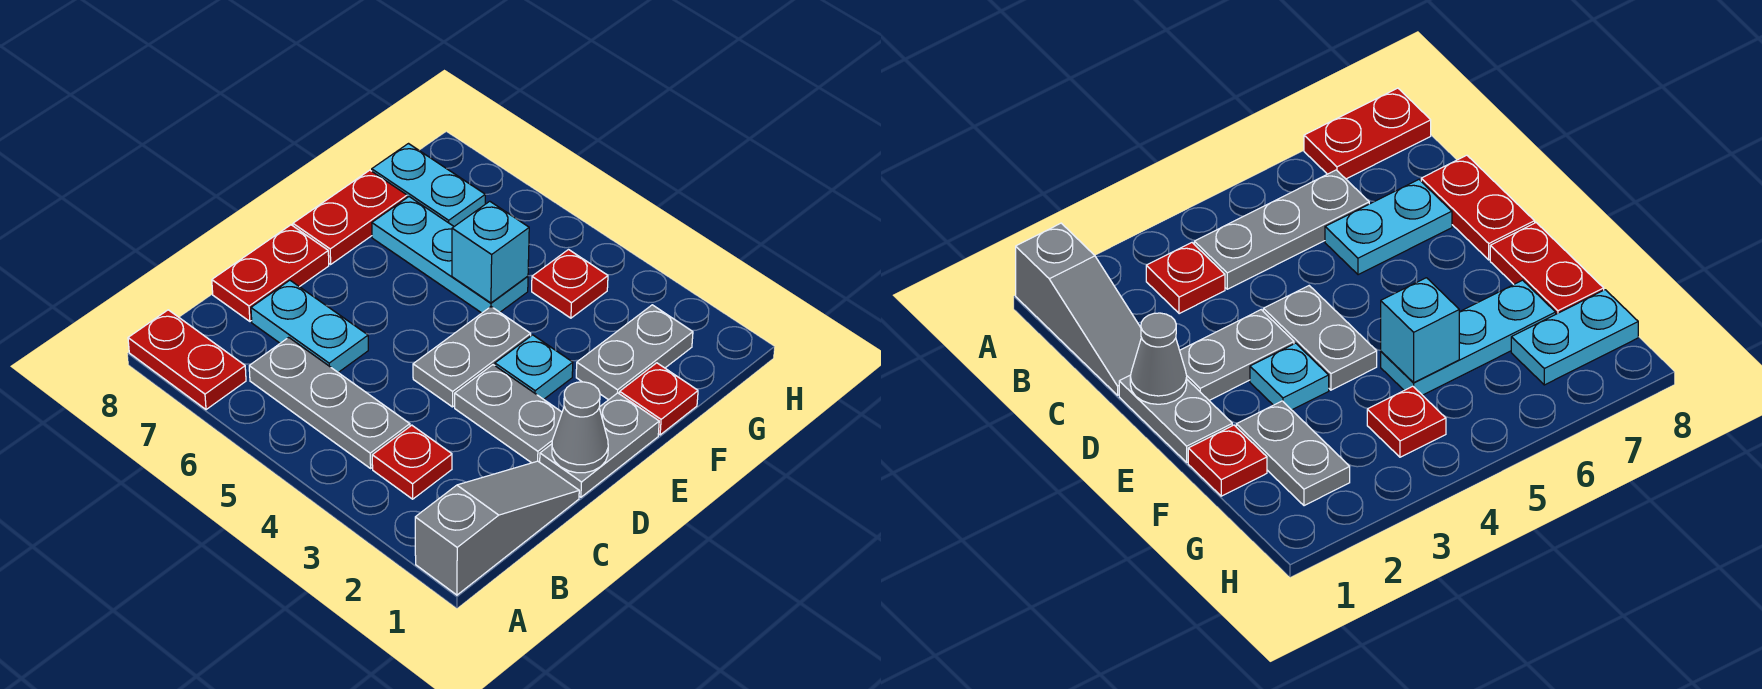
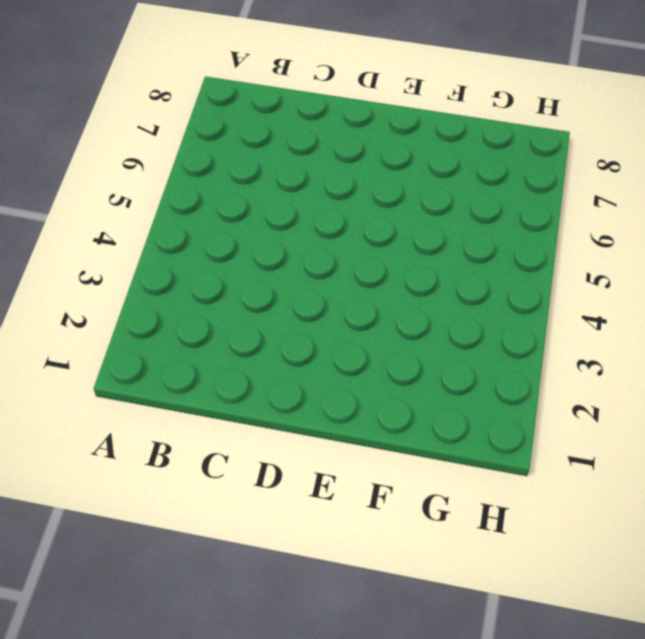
none -> grey 1x3 slope [415,461,579,595]
none -> red 1x2 plate [128,310,246,410]
none -> red 1x1 plate [372,425,452,499]

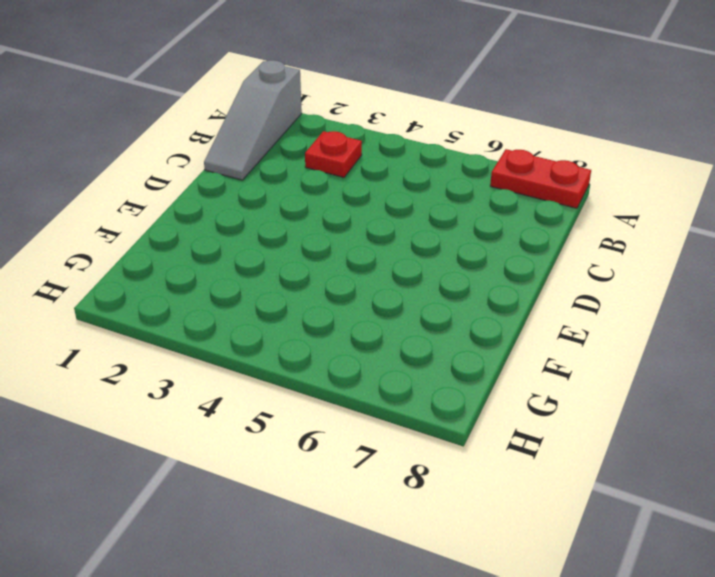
none -> grey 1x3 plate [249,337,410,468]
none -> cyan 1x2 plate [251,280,368,373]
none -> red 1x2 plate [212,225,329,321]

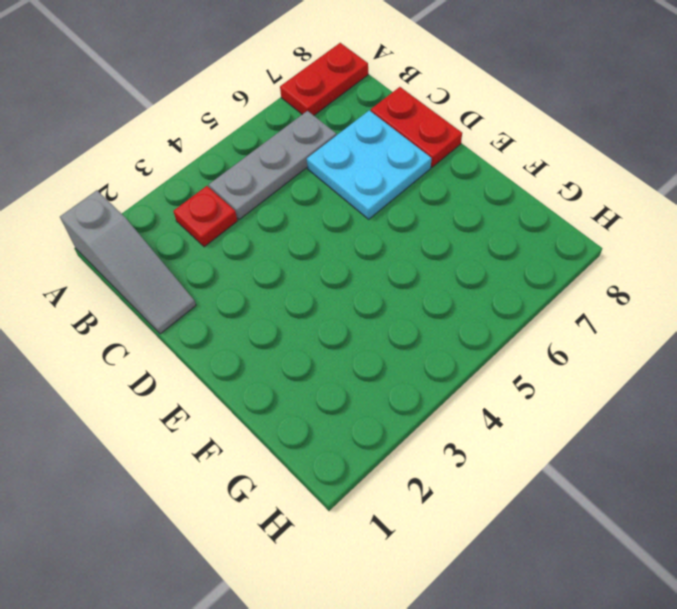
cyan 2x2 plate [307,110,431,219] -> cyan 1x2 plate [251,280,368,373]
none -> grey 1x2 plate [540,393,659,497]
none -> grey 1x2 plate [455,365,562,463]
none -> grey 1x2 plate [413,307,531,407]

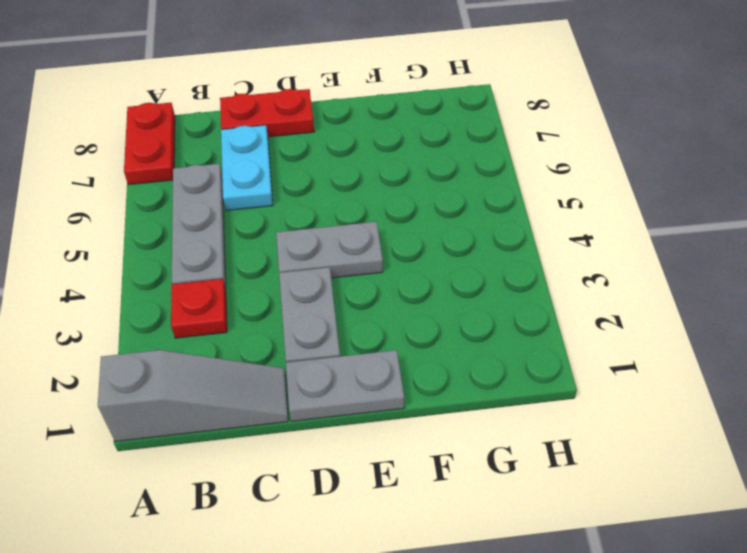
none -> cyan 1x1 plate [495,335,573,399]
none -> red 1x2 plate [293,170,407,264]
none -> red 1x1 plate [620,363,698,435]

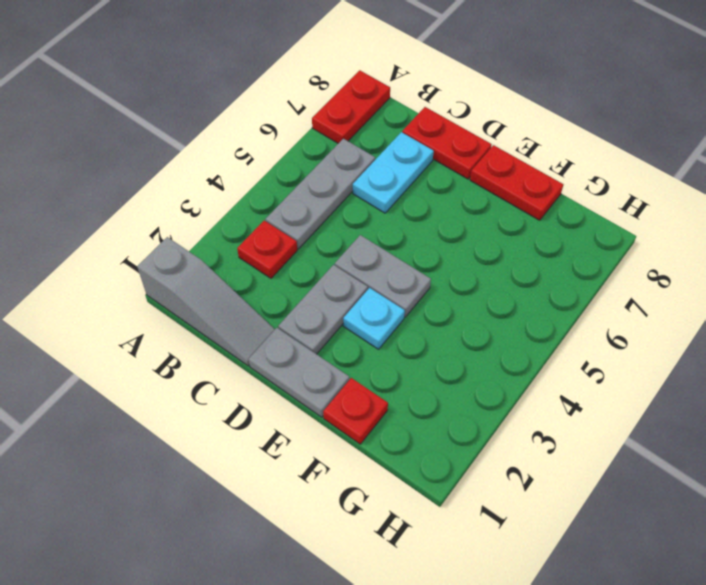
none -> grey 1x2 plate [576,305,693,400]
none -> cyan 1x3 plate [372,197,528,313]
none -> red 1x1 plate [532,250,608,318]

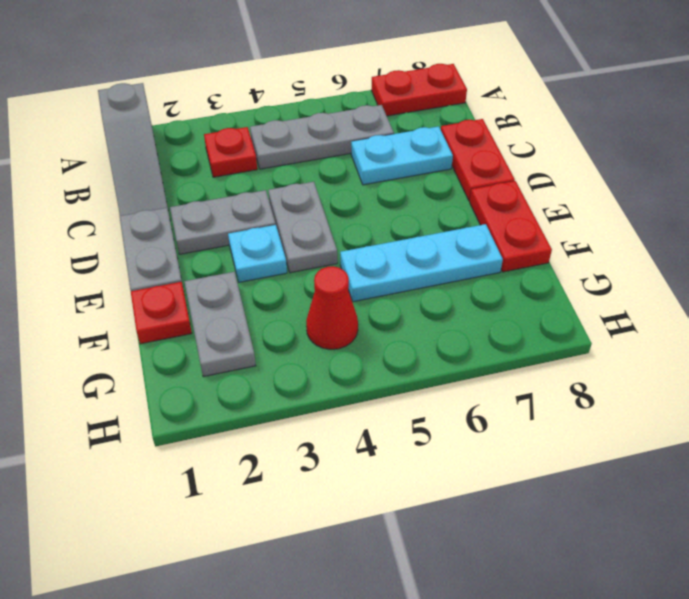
red 1x1 cone [306,266,358,349] -> red 1x1 plate [532,250,608,318]
none -> cyan 1x2 plate [372,144,485,226]
none -> grey 1x1 cone [552,382,608,473]
none -> cyan 1x1 brick [452,201,529,303]

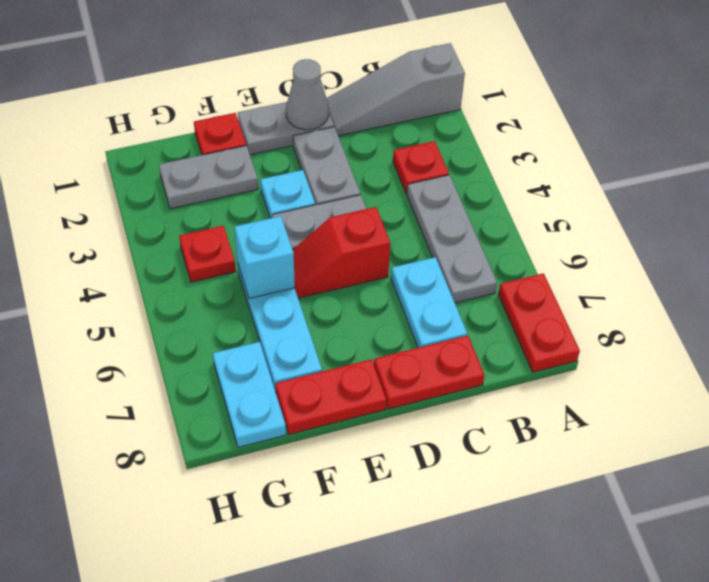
red 1x2 slope [293,207,390,298] -> none

